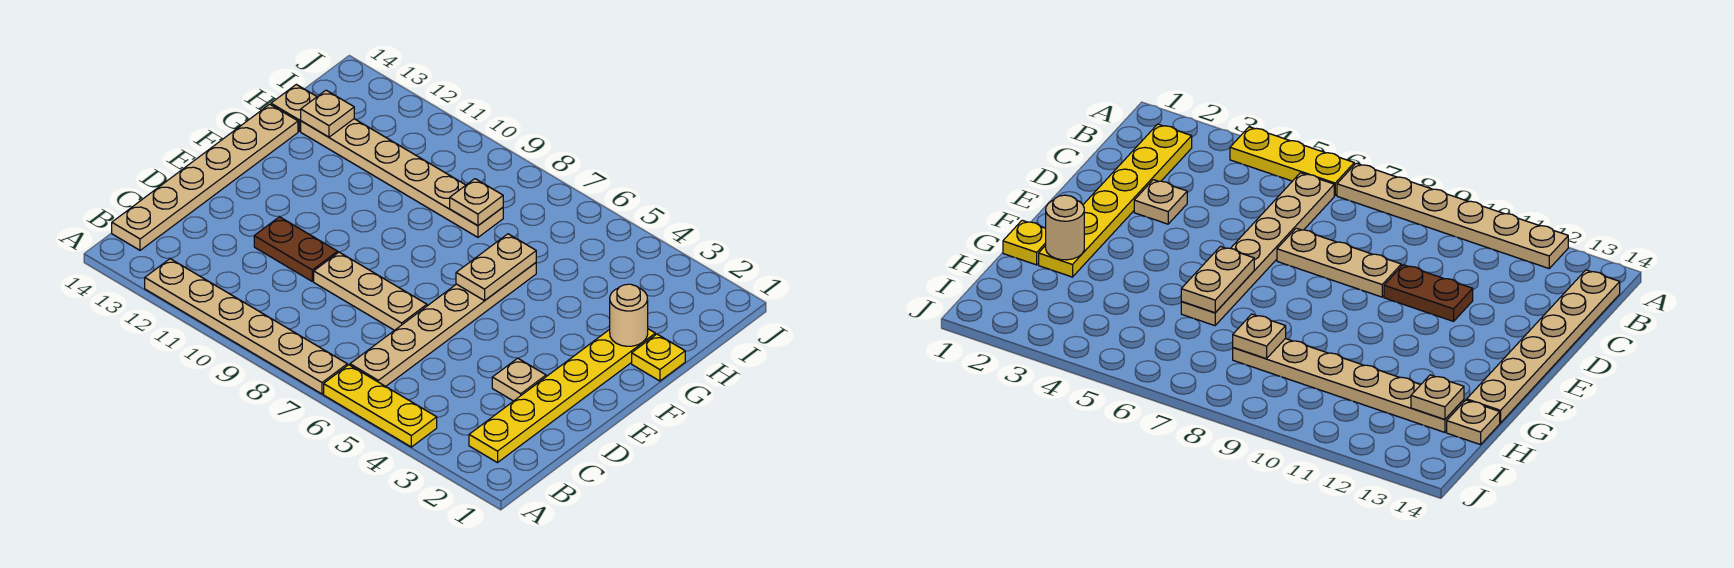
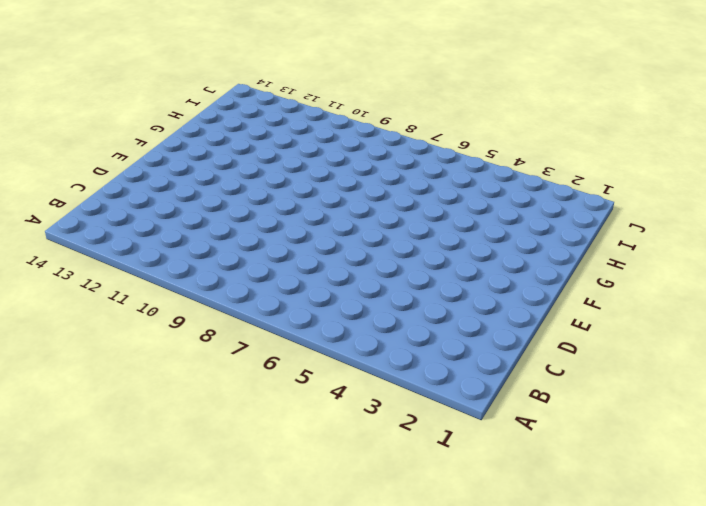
none -> yellow 1x3 plate [324,365,437,447]
none -> tan 1x6 plate [145,259,347,394]
none -> yellow 1x6 plate [469,329,655,463]

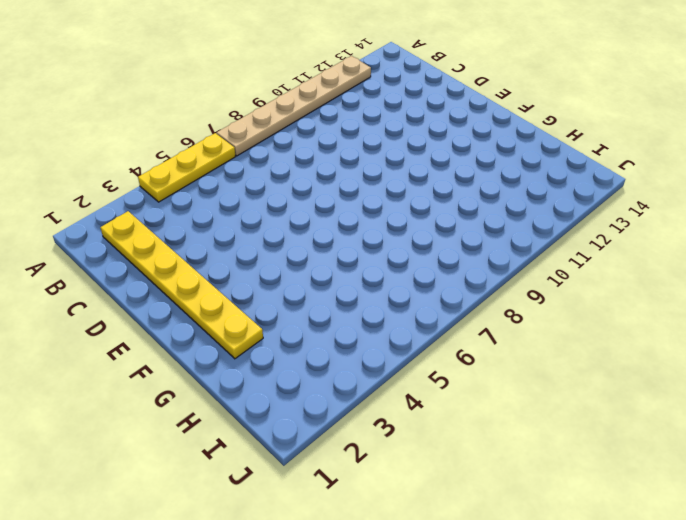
none -> tan 1x6 plate [350,263,536,386]
none -> tan 1x6 plate [112,104,298,250]
none -> tan 1x1 plate [492,358,546,401]

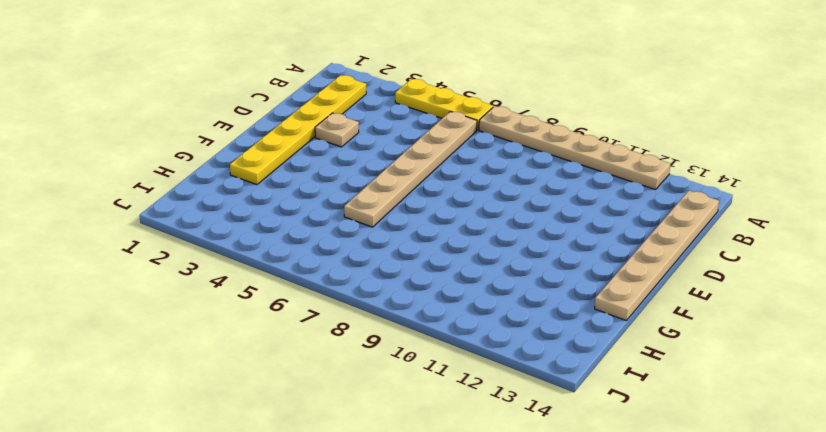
none -> tan 1x3 plate [314,252,427,330]
none -> brown 1x2 plate [254,217,338,281]
none -> yellow 1x1 plate [632,334,685,381]

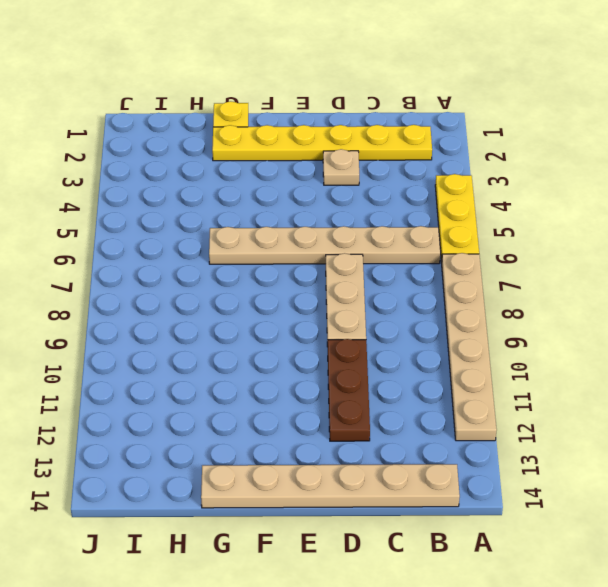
brown 1x3 plate [328,339,370,441] -> brown 1x2 plate [254,217,338,281]
none -> tan 1x6 plate [301,119,503,237]
none -> tan 1x1 plate [271,84,317,131]
none -> tan 1x2 plate [456,234,536,301]

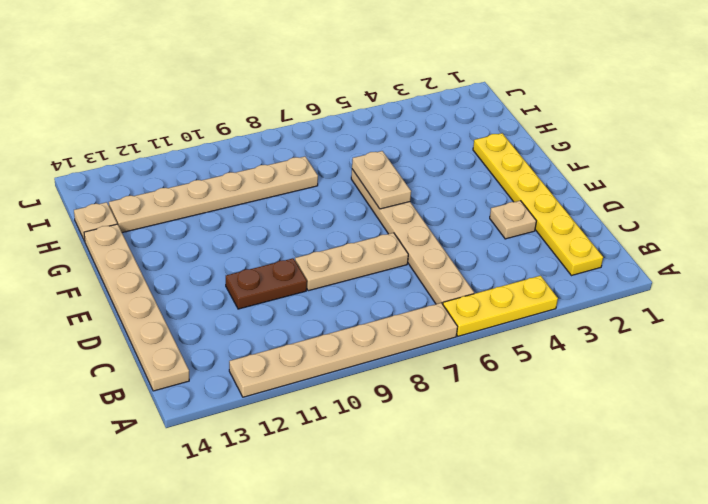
none -> yellow 1x1 plate [632,334,685,381]
none -> tan 1x1 round brick [610,284,648,346]
none -> tan 1x1 plate [450,179,503,226]

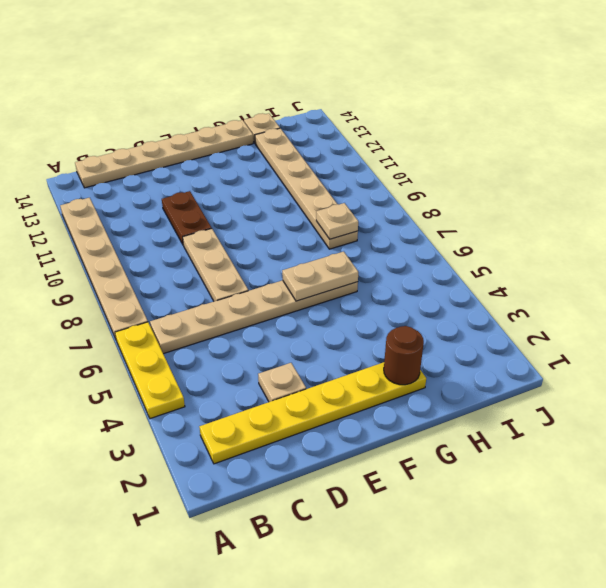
brown 1x1 round brick [384,326,424,385] -> tan 1x1 round brick [610,284,648,346]
none -> yellow 1x1 plate [632,334,685,381]
none -> tan 1x1 plate [301,90,354,137]

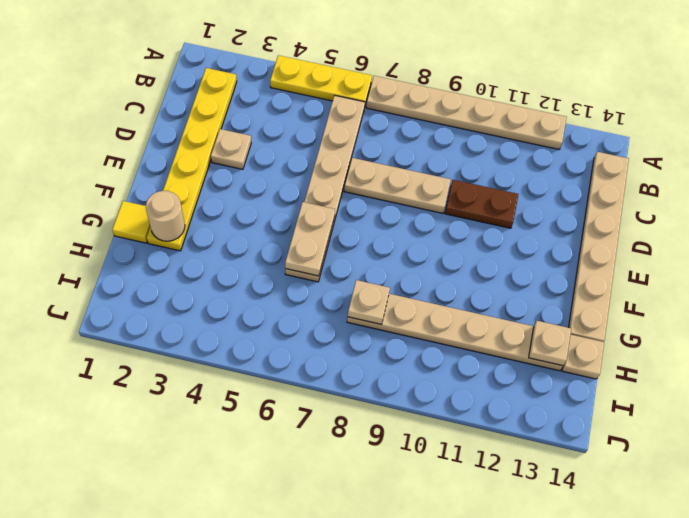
yellow 1x1 tile [112,201,150,243] -> yellow 1x1 plate [632,334,685,381]

